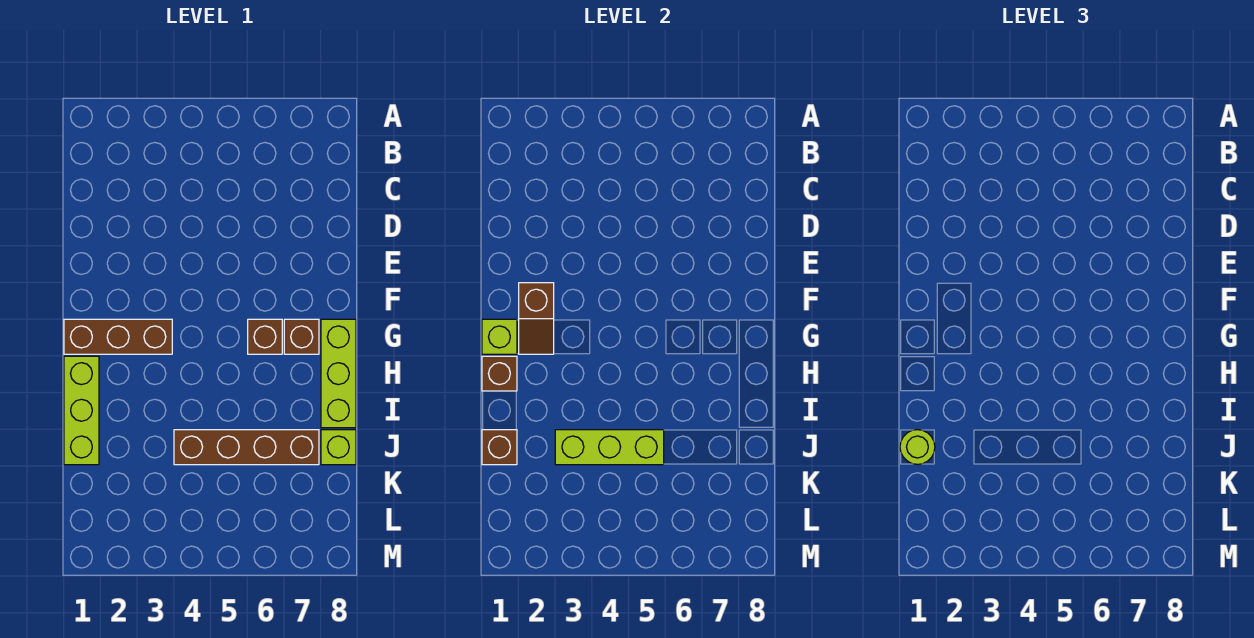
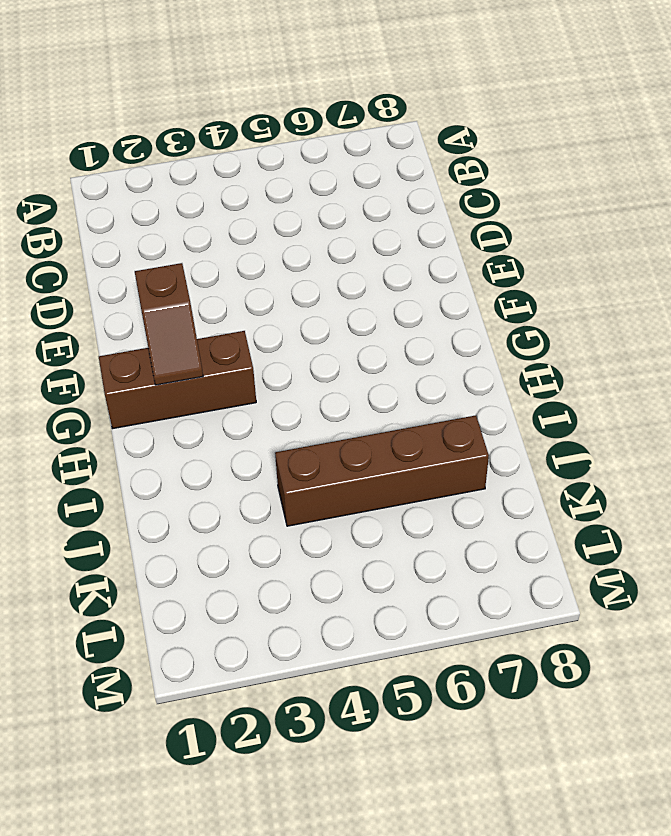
none -> brown 1x1 brick [248,319,282,354]
none -> brown 1x1 brick [284,319,319,354]
none -> lime 1x3 brick [321,319,356,428]

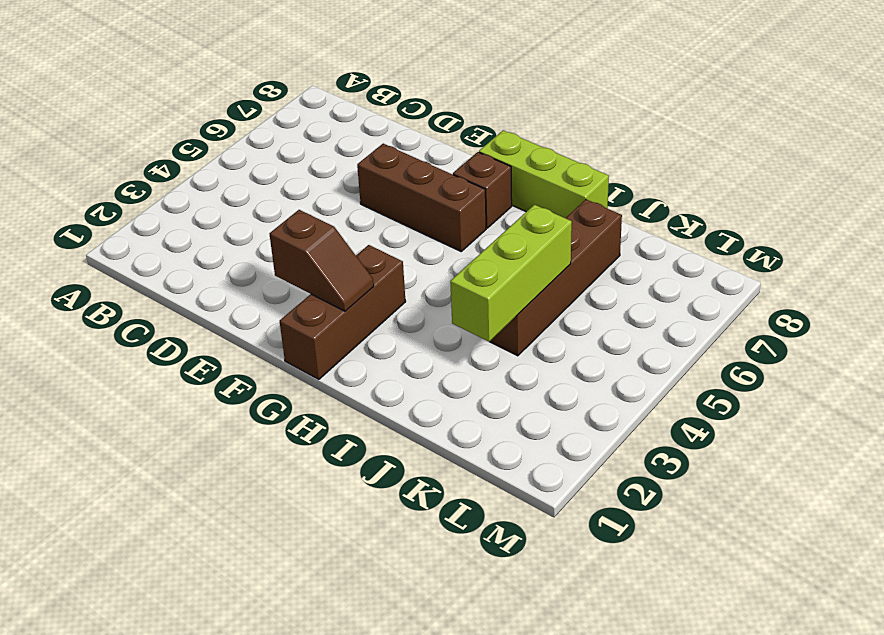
brown 1x3 brick [357,144,486,251] -> brown 1x1 brick [248,319,282,354]
none -> lime 1x3 brick [64,356,99,465]
none -> lime 1x1 brick [321,430,356,465]
none -> lime 1x1 brick [482,319,517,354]

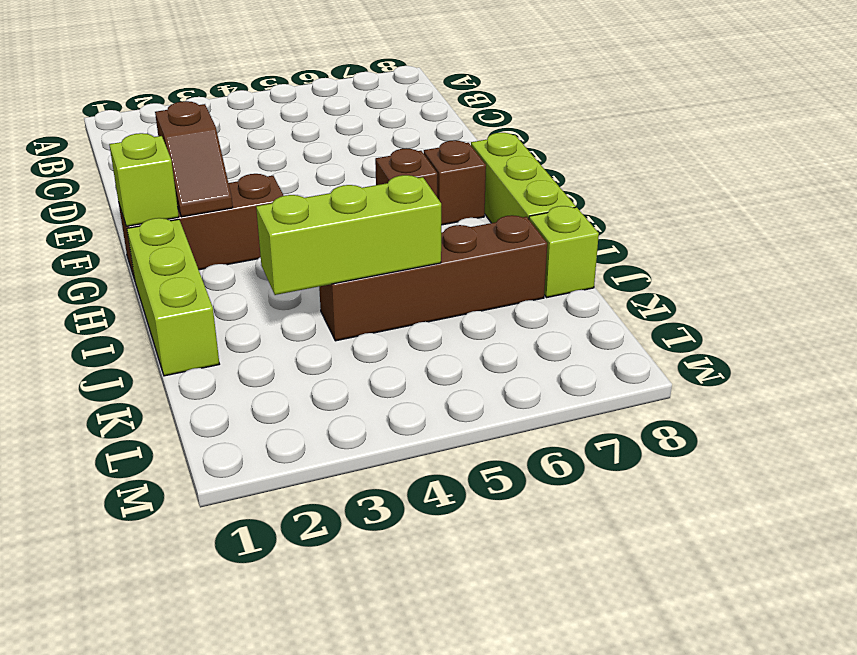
none -> brown 1x1 brick [482,356,517,391]
none -> brown 1x1 brick [482,430,517,465]
none -> lime 1x1 round brick [900,430,935,464]

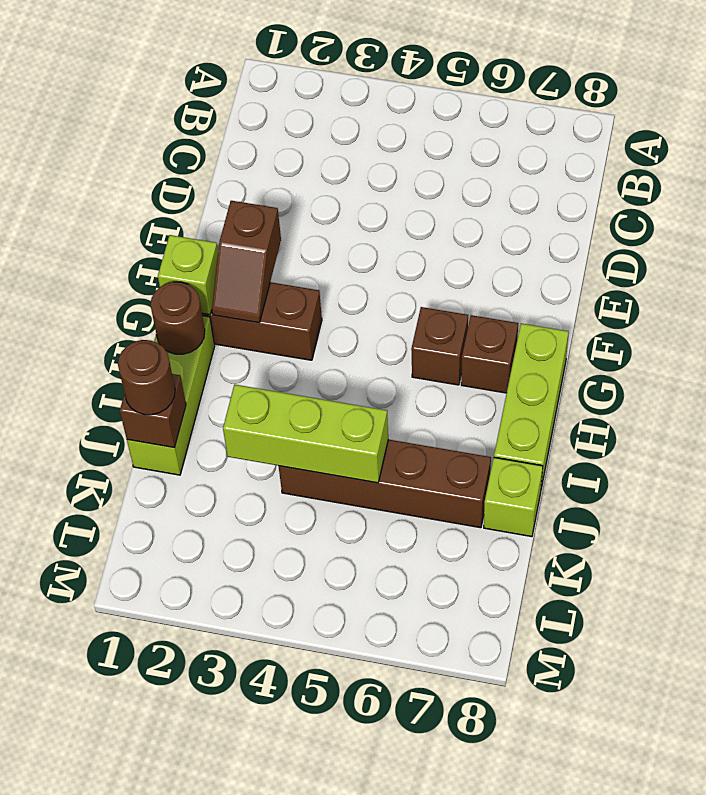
brown 1x1 round brick [151,282,205,354] -> brown 1x1 brick [482,356,517,391]
brown 1x1 round brick [118,340,175,415] -> lime 1x1 round brick [900,430,935,464]

